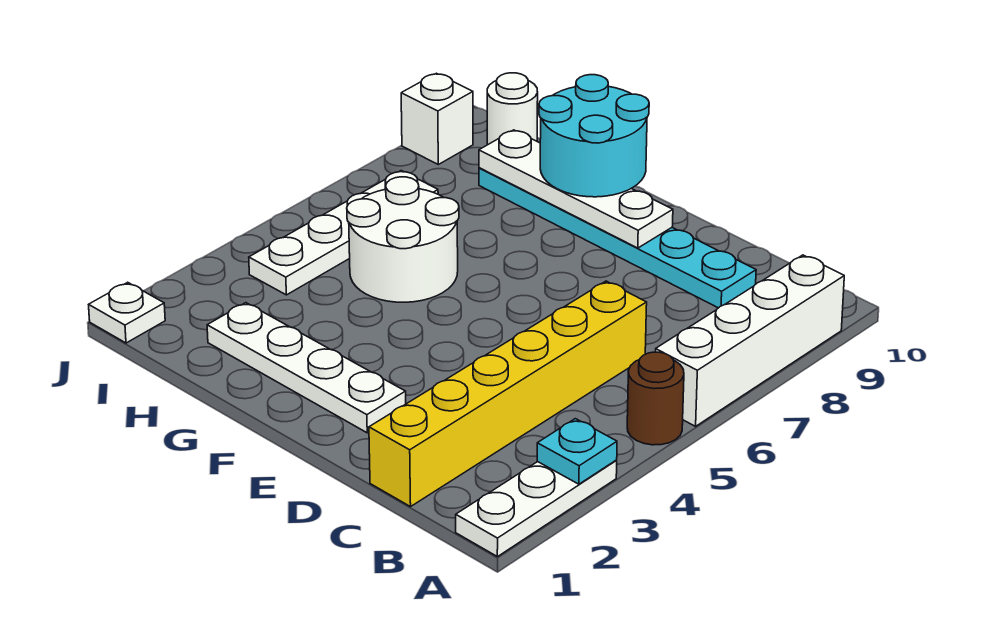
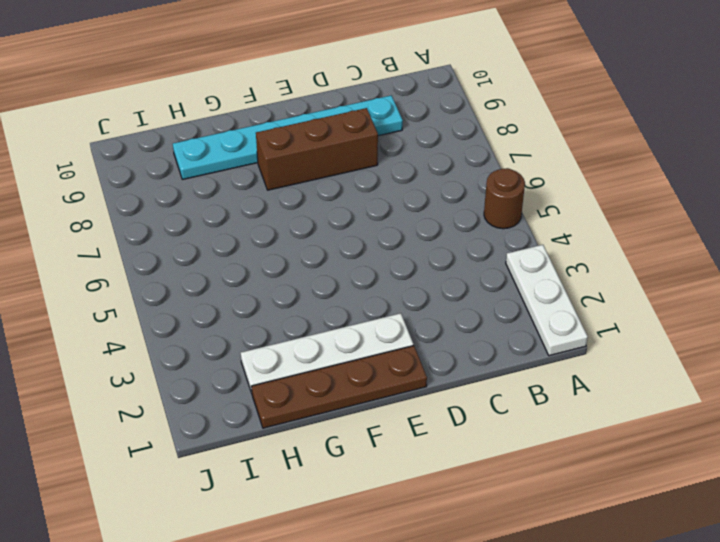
brown 1x3 brick [256,108,378,190] -> none
brown 1x4 plate [251,346,427,428] -> none
none -> white 1x4 brick [656,255,844,426]
none -> yellow 1x6 brick [369,281,647,507]
none -> white 2x2 round brick [347,177,459,302]

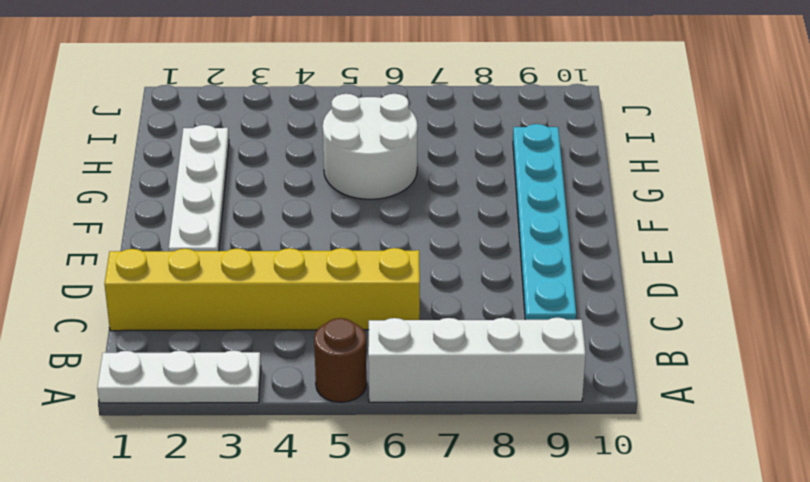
none -> white 1x4 plate [249,171,438,295]
none -> white 1x1 round brick [487,73,538,145]
none -> white 1x1 plate [89,282,165,343]

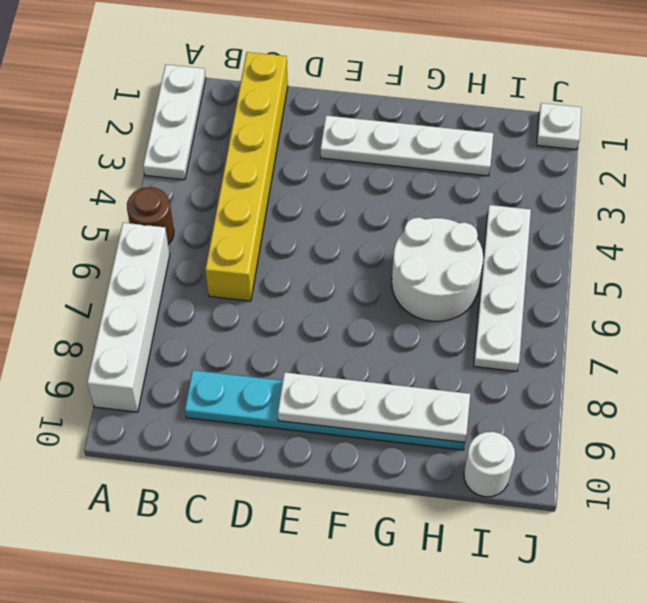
none -> white 1x1 brick [401,73,473,164]
none -> cyan 1x1 plate [537,419,617,484]
none -> cyan 2x2 round brick [539,75,649,197]

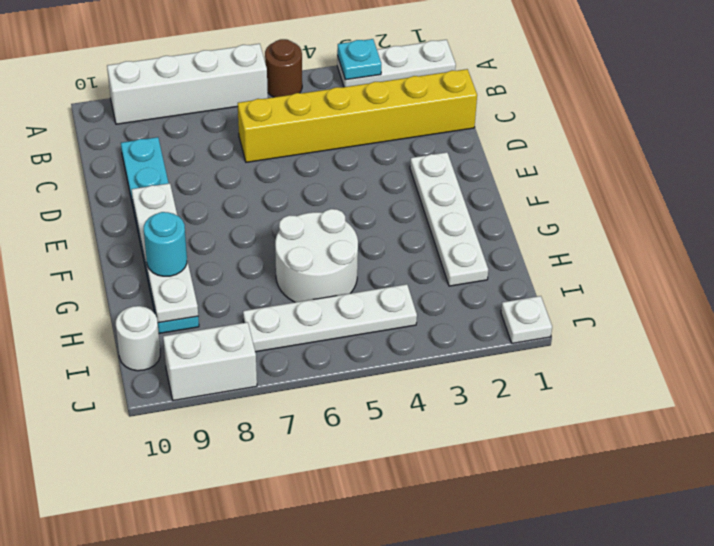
cyan 1x1 round brick [144,212,187,276] -> cyan 2x2 round brick [539,75,649,197]
white 1x2 brick [163,322,257,401] -> white 1x1 brick [401,73,473,164]

